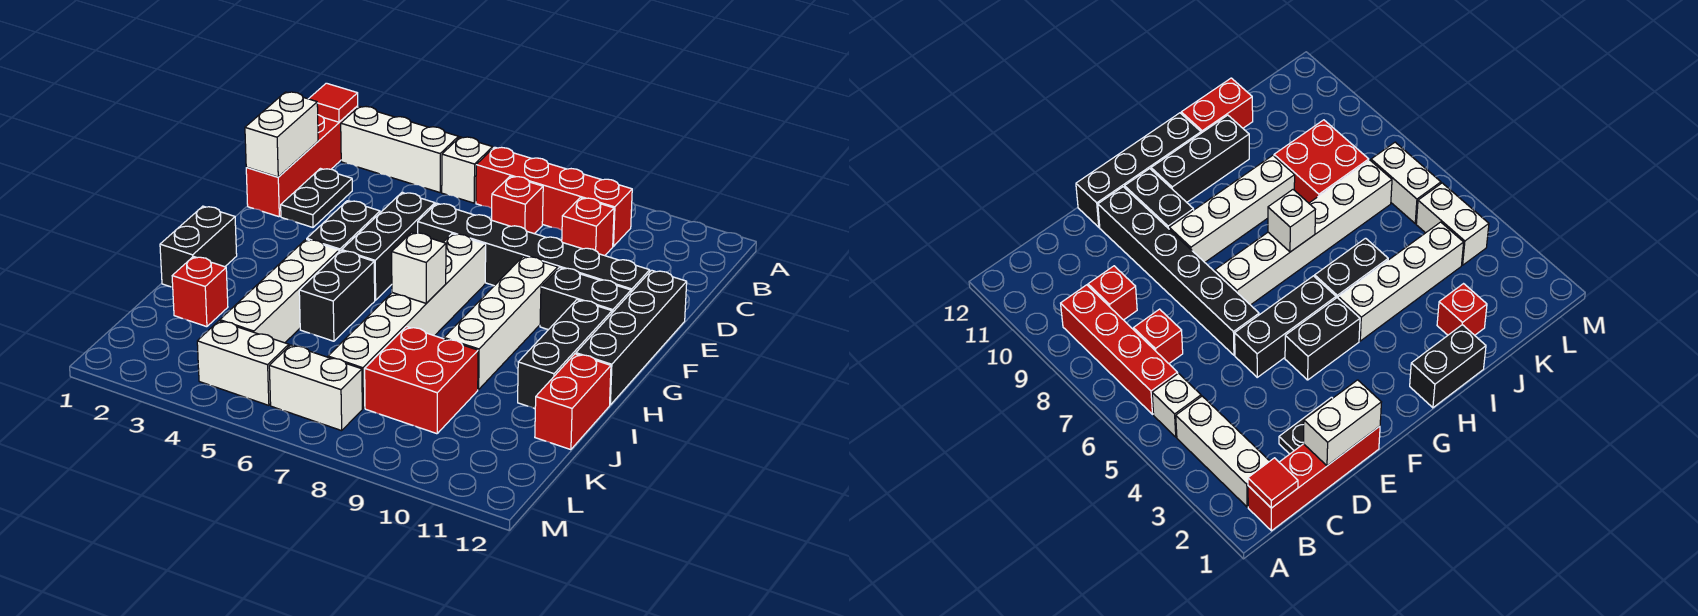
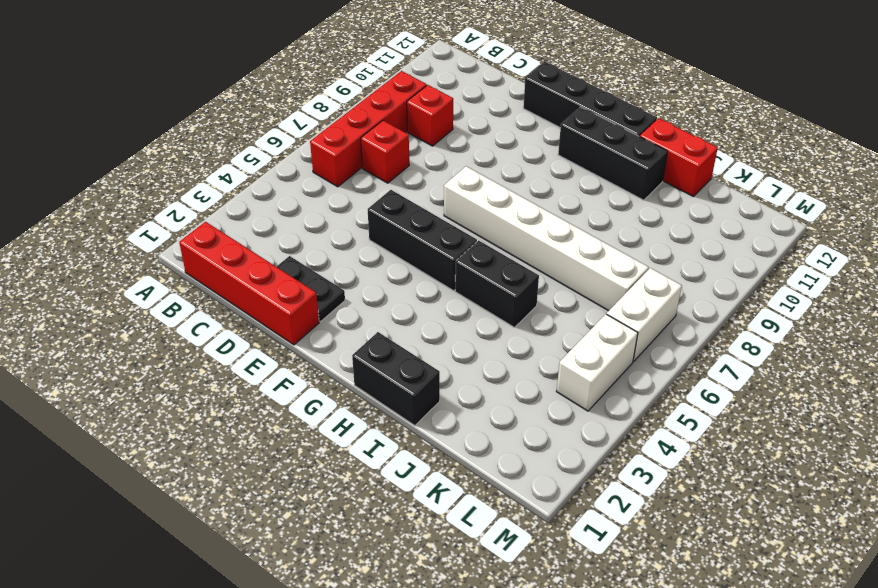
none -> white 1x3 brick [341,106,459,192]
none -> white 1x1 brick [442,137,493,203]
none -> black 1x6 brick [418,203,650,292]

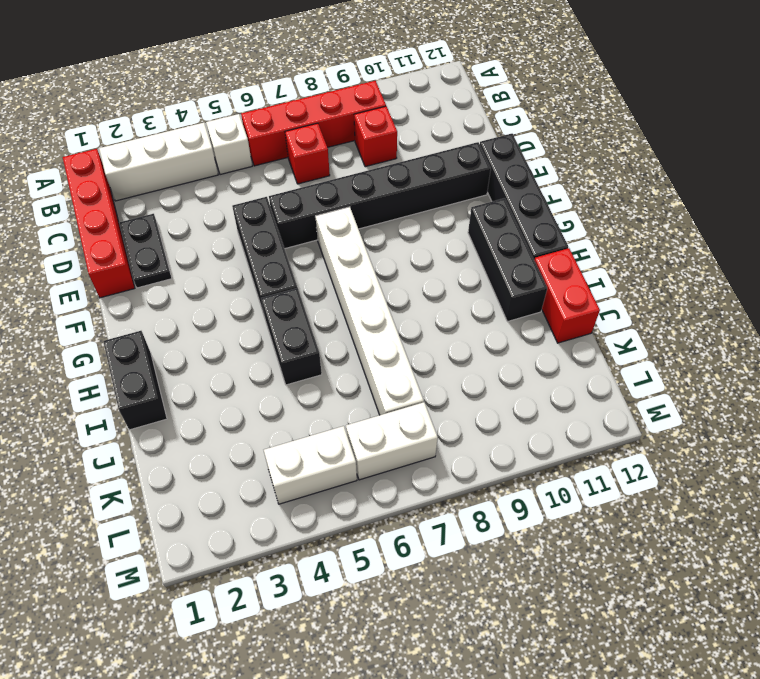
none -> black 1x2 brick [307,201,380,252]
none -> white 1x4 brick [444,256,558,390]
none -> black 1x2 brick [540,268,631,330]

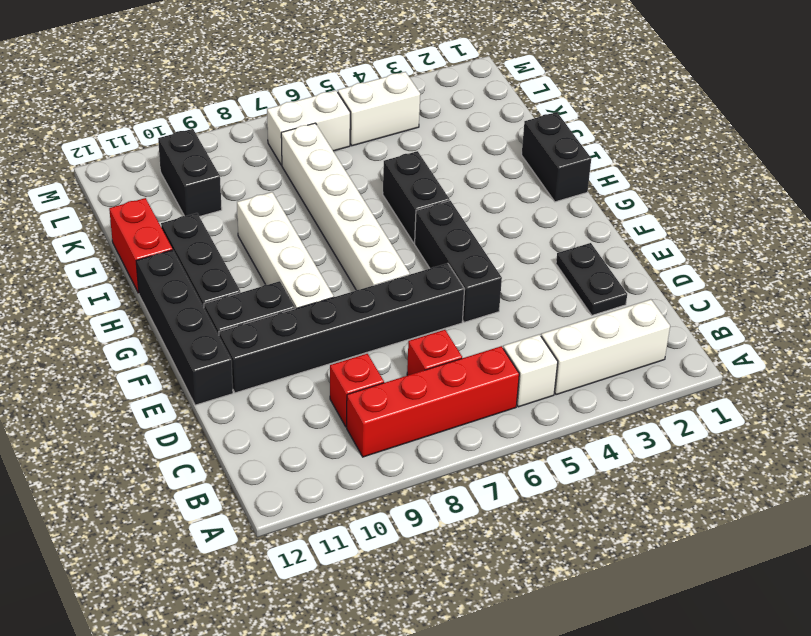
black 1x2 brick [158,129,222,217] -> black 1x2 brick moved to [307,201,380,252]
none -> red 1x4 brick [246,106,358,217]
none -> white 1x4 brick [220,239,339,343]
none -> red 1x1 brick [172,257,228,327]

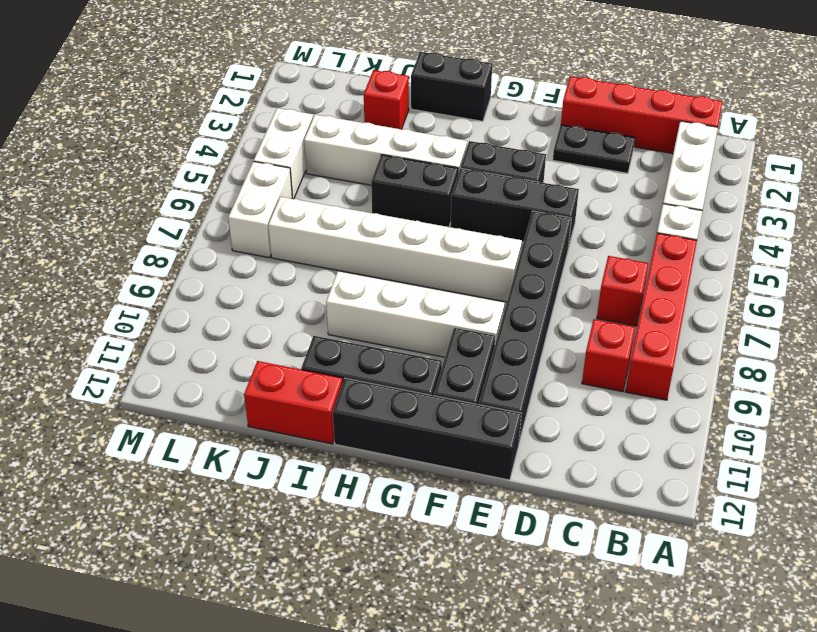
none -> red 2x2 brick [365,327,478,434]
none -> red 1x1 tile [309,83,358,122]
none -> white 1x2 brick [245,92,318,177]

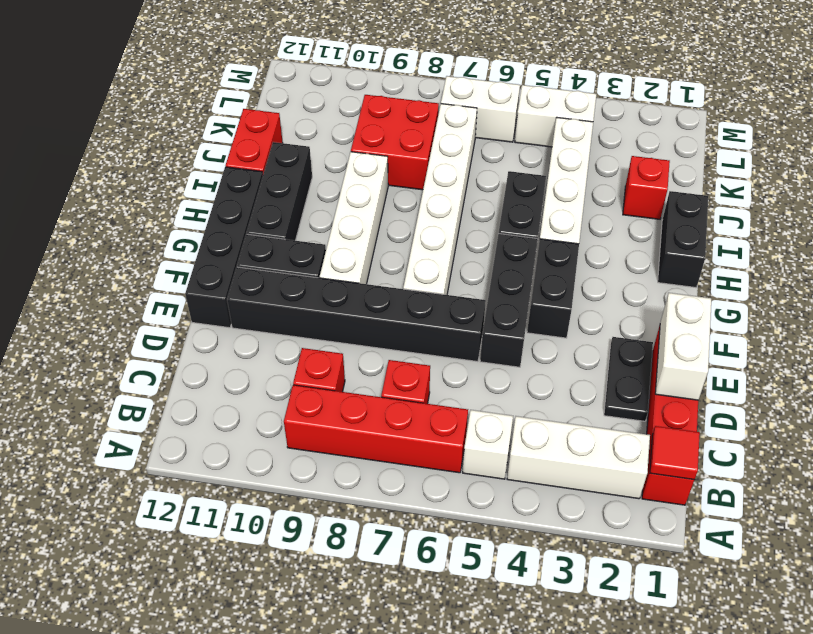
none -> white 1x1 brick [392,232,446,303]

